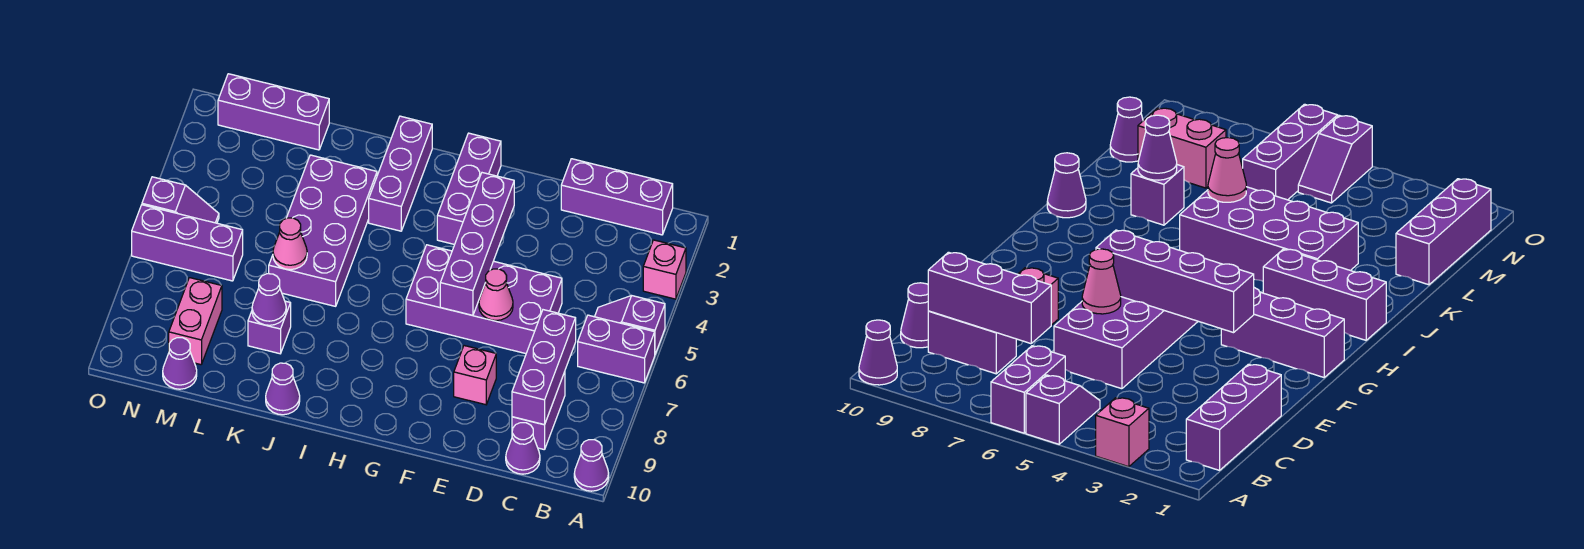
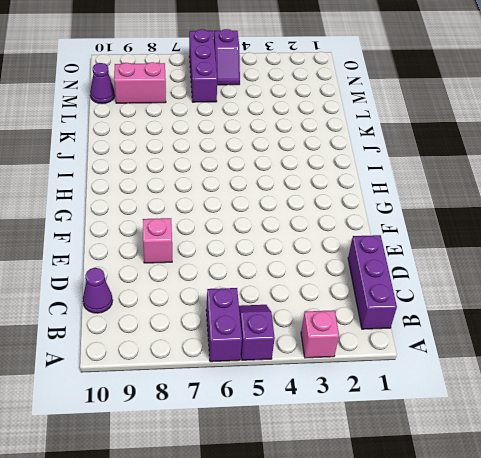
none -> purple 1x1 cone [574,440,609,491]
none -> purple 1x2 brick [512,372,565,450]
none -> purple 2x4 brick [406,245,562,354]

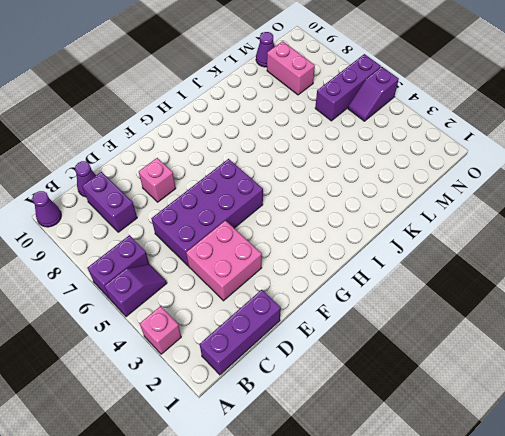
pink 2x2 brick [186,221,262,301] -> none
none -> purple 1x3 brick [437,133,501,245]
none -> purple 1x3 brick [369,116,432,231]
none -> purple 2x4 brick [269,155,377,306]

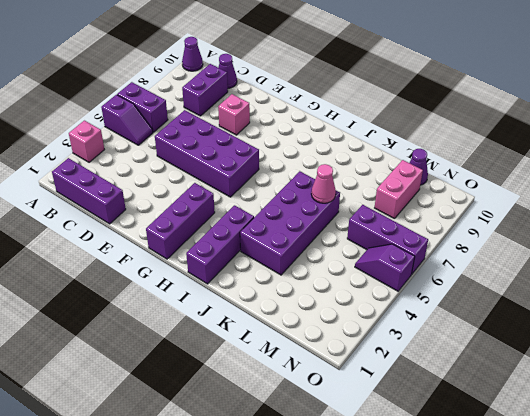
none -> purple 1x1 cone [266,363,300,415]
none -> purple 1x1 brick [248,301,291,354]
none -> purple 1x3 brick [218,74,329,150]

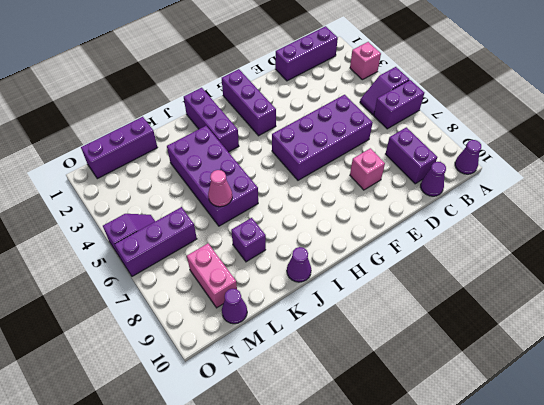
none -> purple 1x3 brick [512,310,576,425]
none -> pink 1x1 cone [479,269,513,321]
none -> purple 1x4 brick [440,173,514,315]

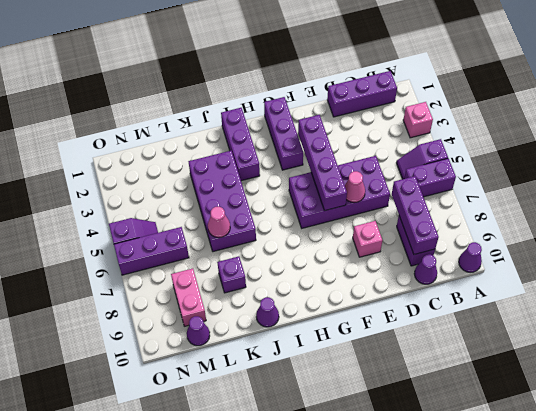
none -> purple 1x3 brick [218,74,329,150]
none -> purple 1x1 cone [252,274,286,325]

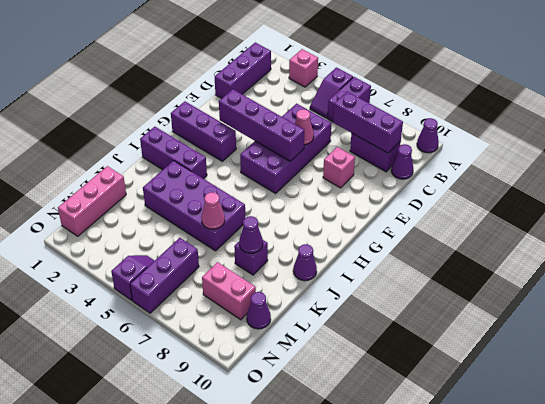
pink 1x3 brick [58,166,126,236] -> purple 1x3 brick [218,74,329,150]

